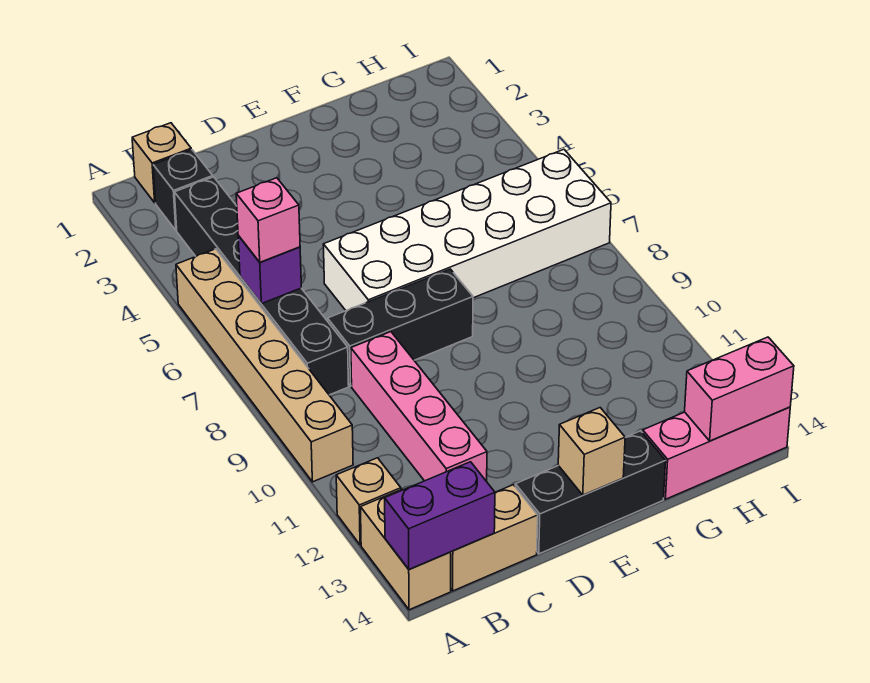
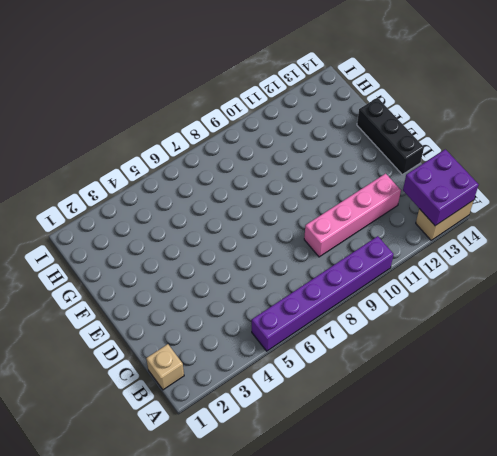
purple 1x6 brick [252,236,394,351] -> tan 1x6 brick [176,249,353,482]
purple 2x2 brick [403,149,479,226] -> purple 1x2 brick [385,462,495,569]
none -> tan 1x1 brick [336,458,401,545]
none -> black 1x1 brick [153,150,213,230]
none -> black 1x6 brick [175,177,349,395]

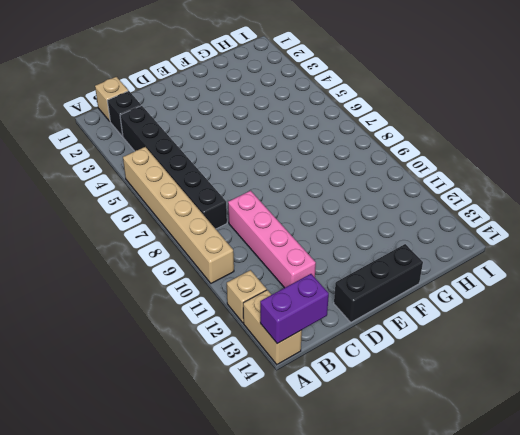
none -> tan 1x2 brick [451,485,538,591]
none -> black 1x3 brick [328,269,473,386]
none -> white 2x6 brick [323,149,611,311]

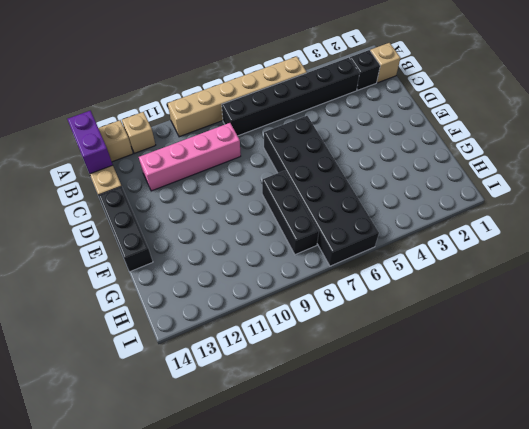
black 2x6 brick [264,116,379,266] -> white 2x6 brick [323,149,611,311]
black 1x3 brick [262,171,319,255] -> black 1x3 brick moved to [328,269,473,386]
none -> pink 1x3 brick [643,407,790,499]
none -> purple 1x1 brick [238,236,301,304]
none -> tan 1x1 brick [558,408,625,495]

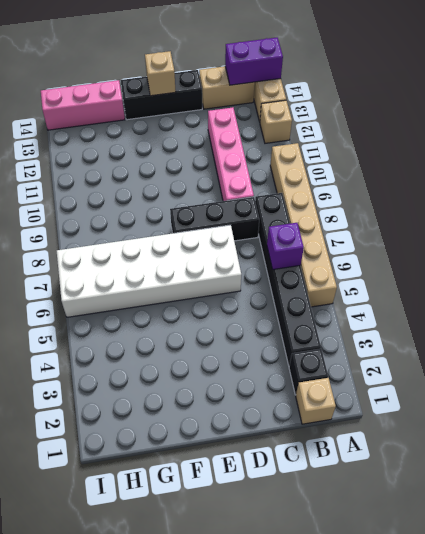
none -> pink 1x2 brick [685,337,794,441]
none -> pink 1x1 brick [236,178,300,262]

